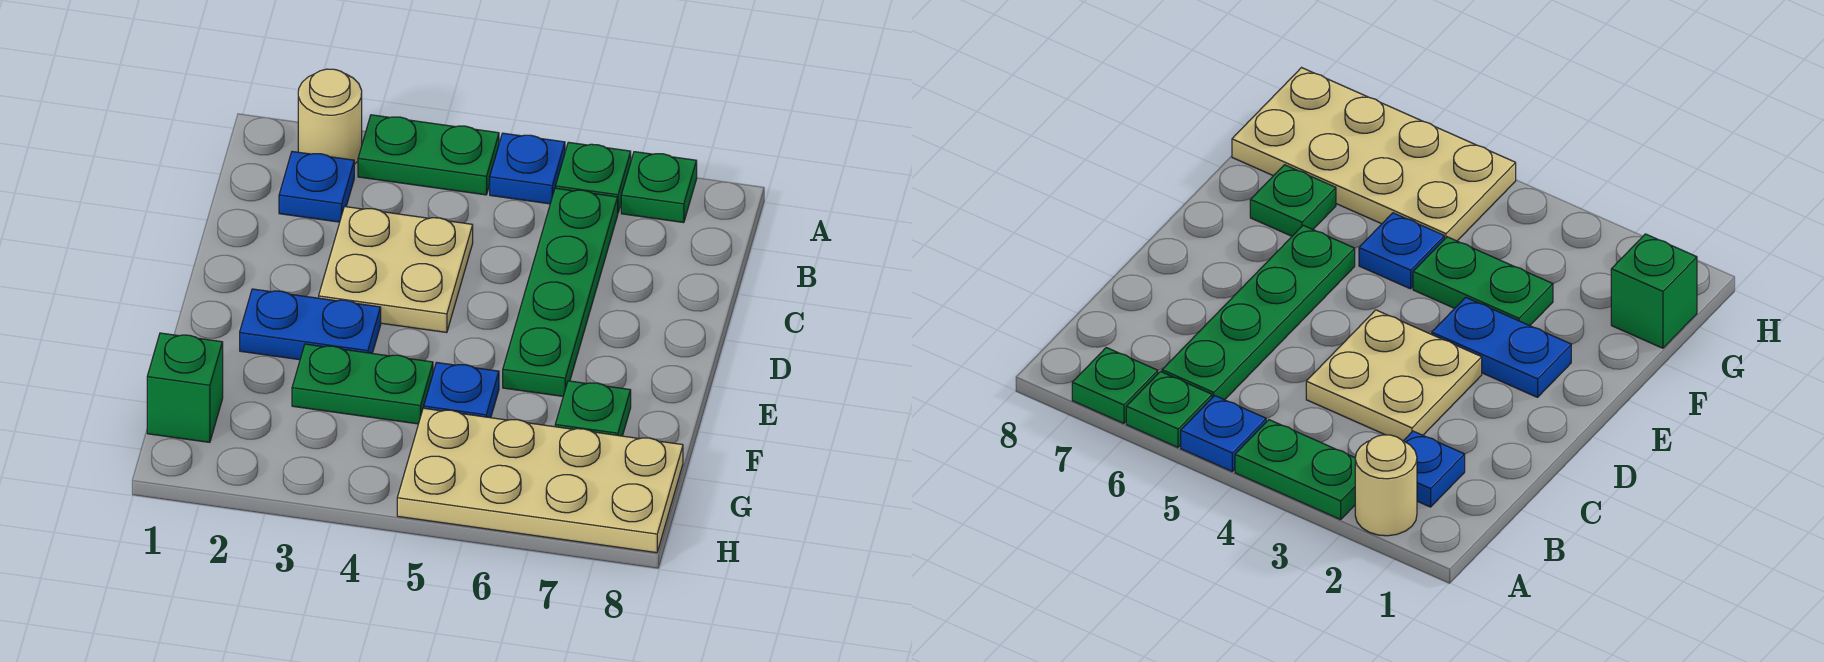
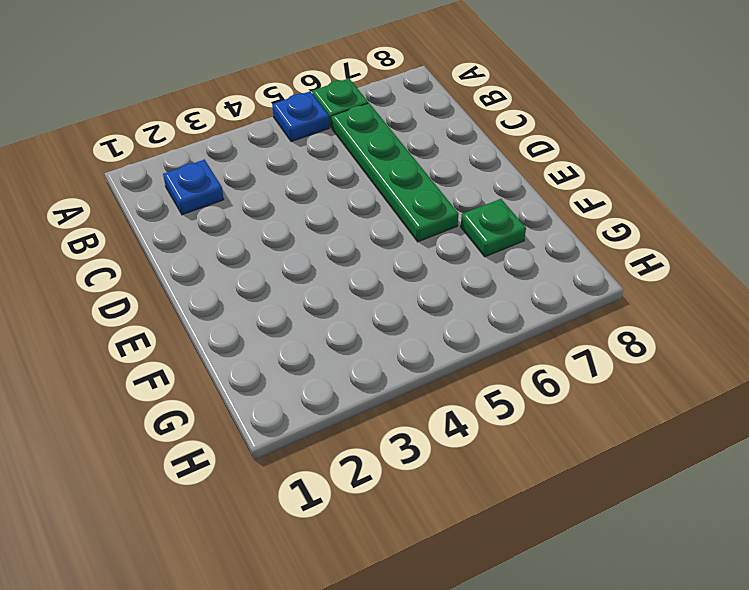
none -> tan 1x1 round brick [298,69,362,164]
none -> green 1x2 plate [358,115,499,195]
none -> green 1x1 plate [621,152,697,223]

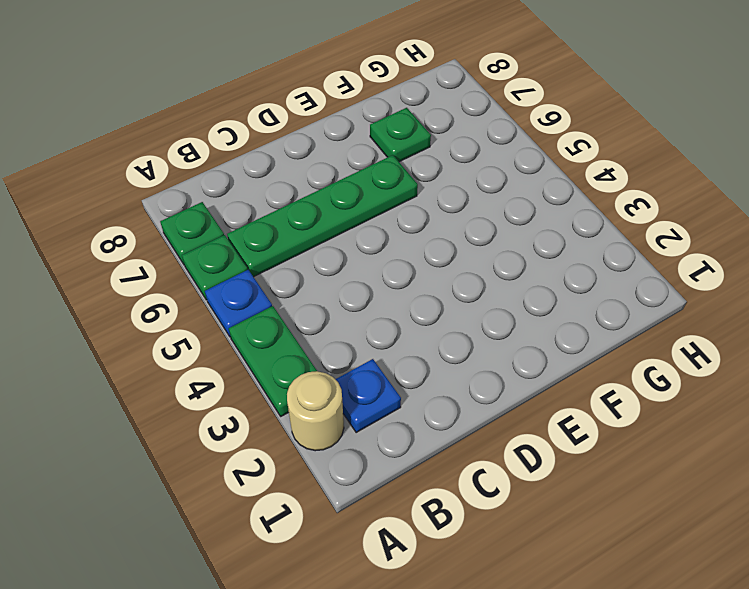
none -> tan 2x2 plate [319,207,473,333]
none -> blue 1x2 plate [240,289,381,360]
none -> green 1x2 plate [292,344,433,424]

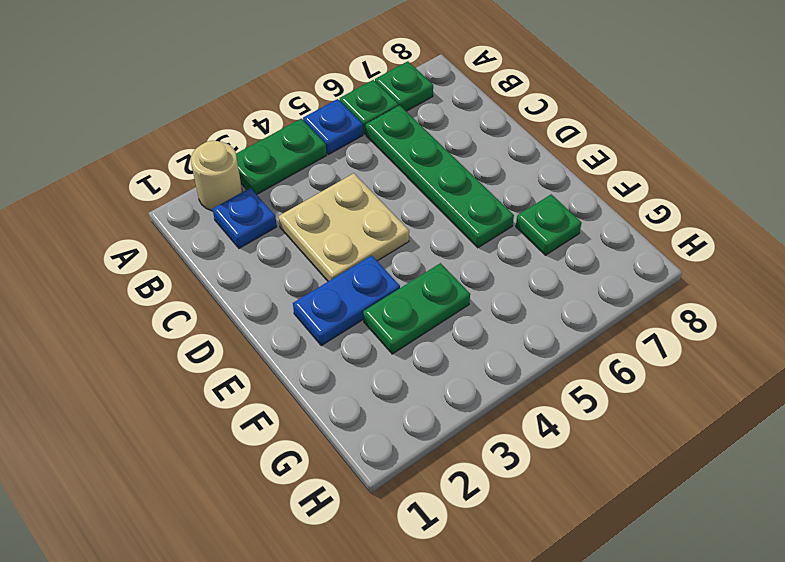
none -> blue 1x1 plate [424,362,499,418]
none -> green 1x1 brick [147,333,223,442]
none -> tan 2x4 plate [397,408,683,553]

